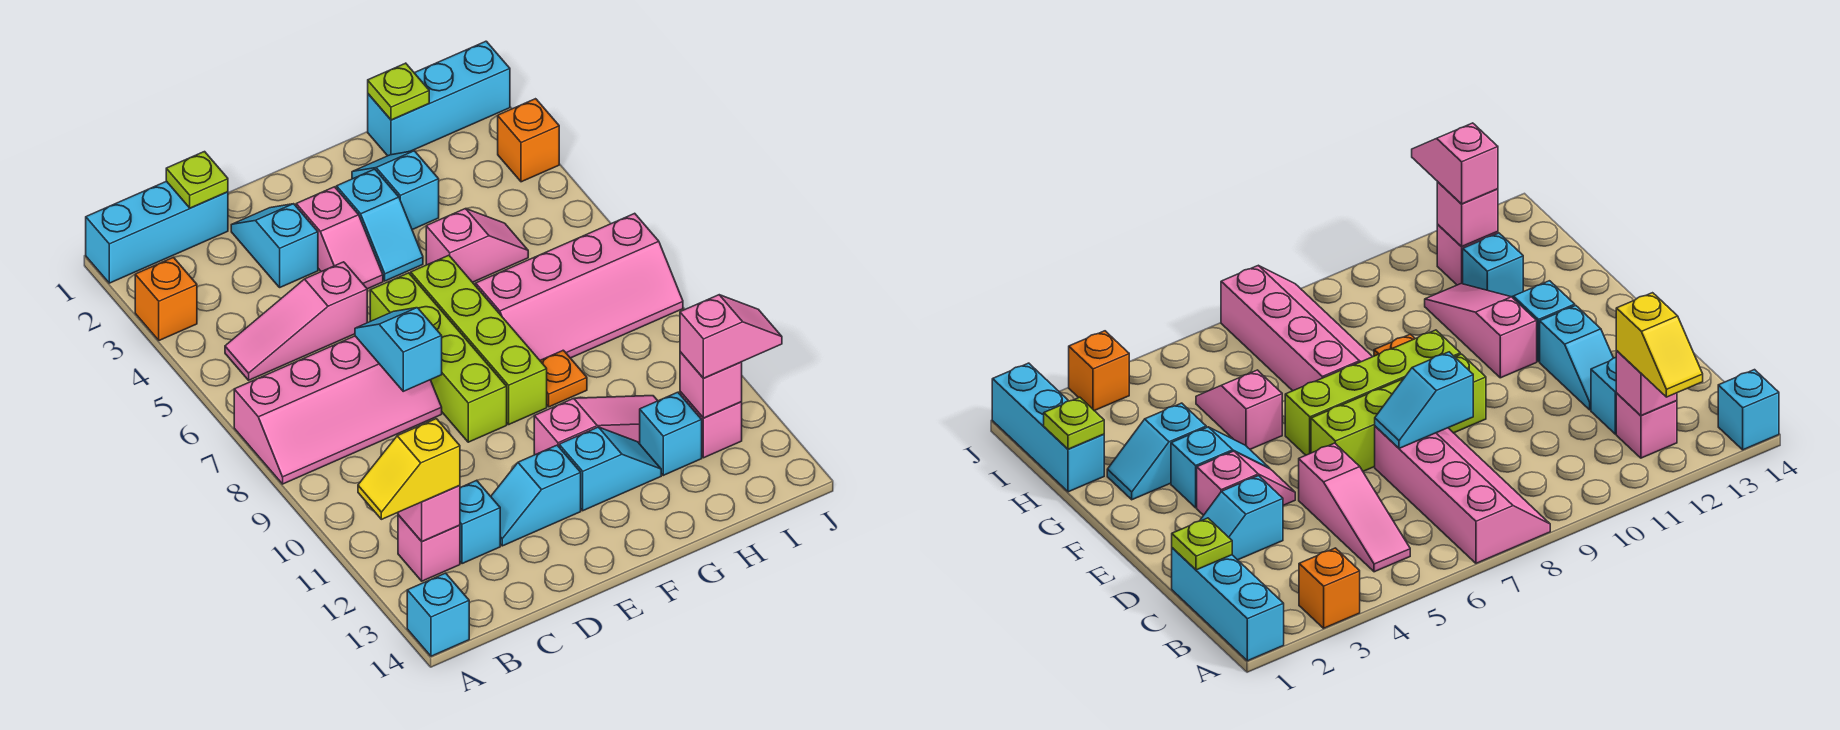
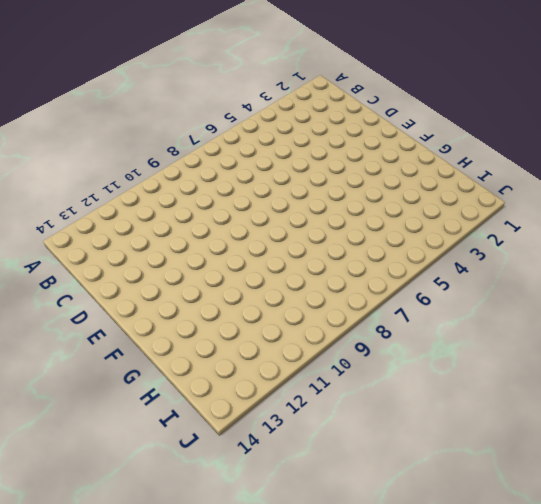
none -> cyan 1x3 brick [86,181,228,283]
none -> orange 1x1 brick [135,257,197,340]
none -> pink 2x4 slope [234,336,442,484]
none -> cyan 1x1 brick [407,573,469,656]

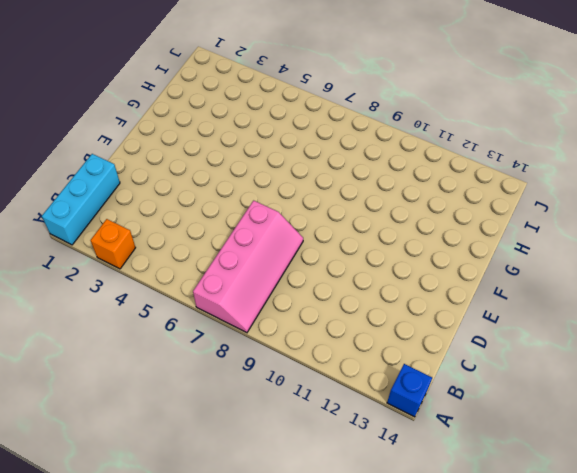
blue 1x1 brick [387,364,432,417] -> cyan 1x1 brick [407,573,469,656]
none -> pink 1x3 slope [225,262,367,380]
none -> pink 1x1 brick [398,515,460,581]
none -> cyan 1x1 brick [460,480,500,564]
none -> cyan 1x2 slope [231,204,318,287]

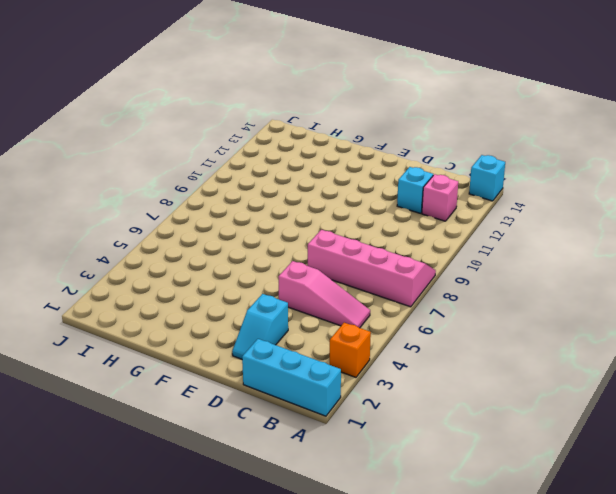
none -> cyan 1x2 slope [491,445,581,546]
none -> pink 1x2 slope [296,187,383,289]
none -> lime 1x4 brick [370,273,507,442]
none -> cyan 1x2 slope [337,169,423,281]

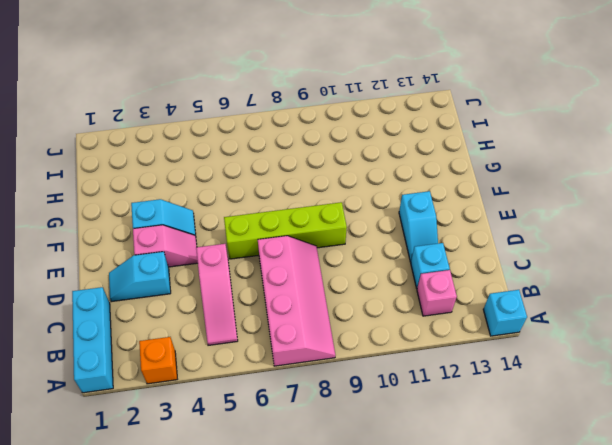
none -> lime 1x4 brick [411,255,547,424]
none -> pink 1x3 slope [534,396,658,455]
none -> cyan 1x2 slope [559,427,661,511]
none -> cyan 1x2 slope [352,151,439,230]

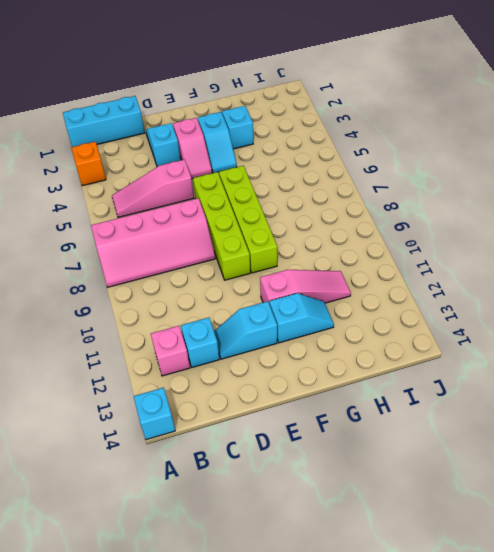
none -> pink 1x2 slope [426,209,528,282]
none -> pink 2x4 slope [476,213,683,360]
none -> orange 1x1 plate [540,350,587,407]
none -> cyan 1x3 brick [368,41,510,156]

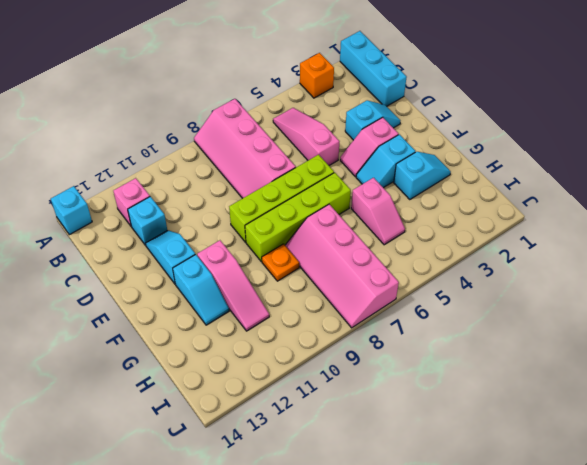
none -> cyan 1x3 brick [368,41,510,156]
none -> cyan 1x1 brick [640,392,702,475]
none -> pink 1x1 brick [680,392,742,458]
none -> orange 1x1 brick [498,99,559,182]

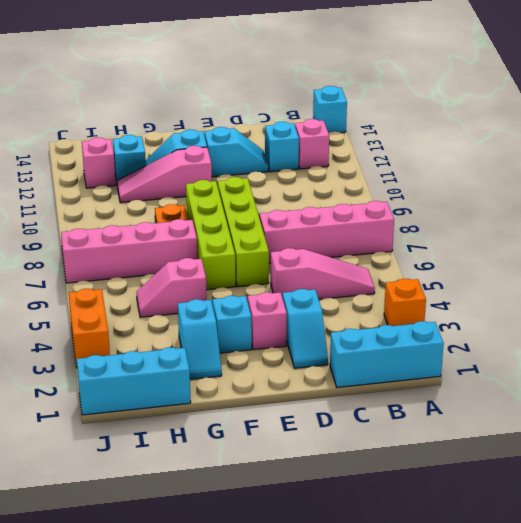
orange 1x2 brick [69,289,110,368] -> orange 1x1 brick [498,99,559,182]
none -> pink 1x1 brick [398,486,460,542]
none -> lime 1x1 plate [166,152,228,208]
none -> cyan 1x2 slope [355,308,442,391]
none -> lime 1x1 plate [368,63,429,120]

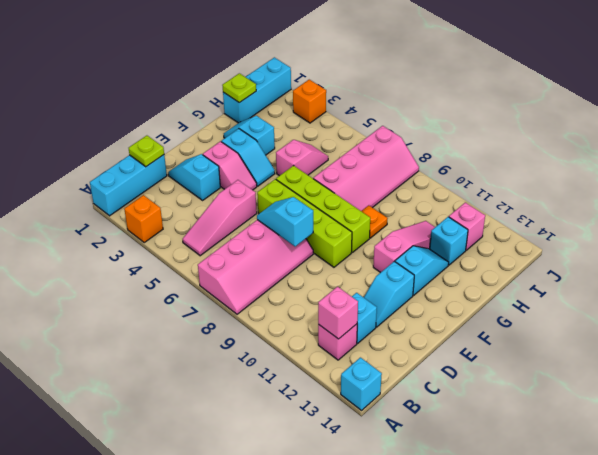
none -> pink 1x1 brick [680,352,742,418]
none -> yellow 1x2 slope [358,419,460,519]
none -> pink 1x2 slope [680,295,782,378]

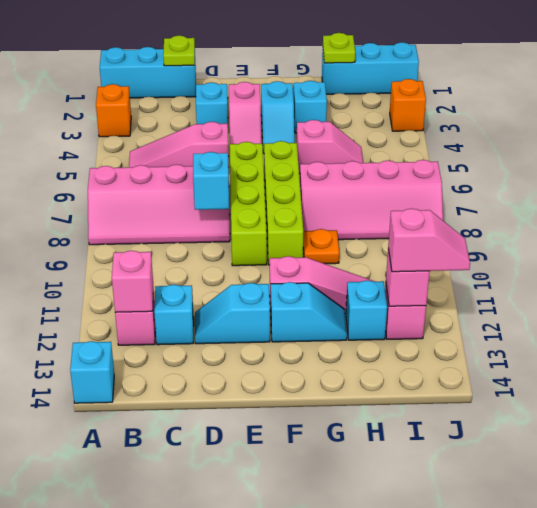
none -> yellow 1x2 slope [358,419,460,519]

